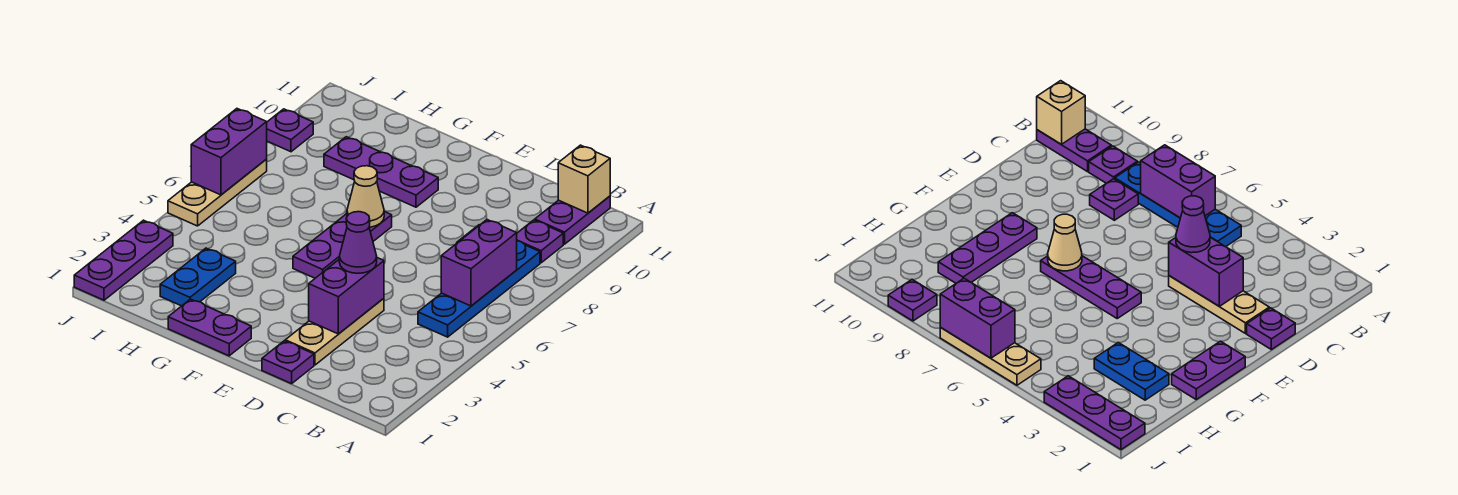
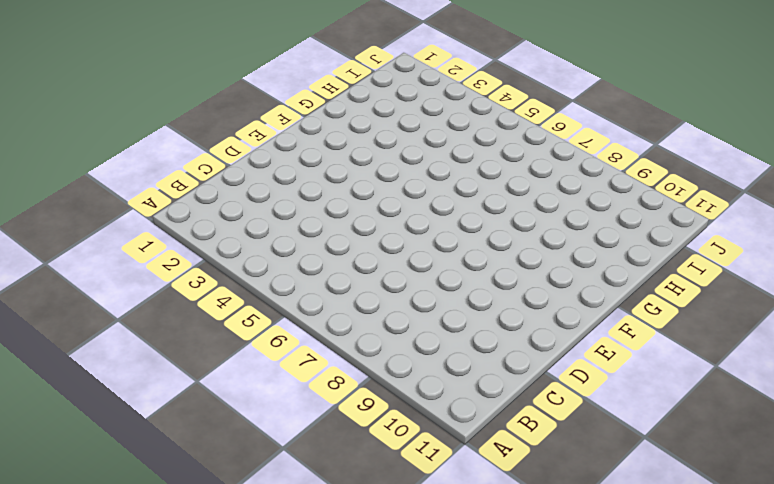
none -> blue 1x4 plate [418,241,540,337]
none -> purple 1x1 plate [517,220,563,263]
none -> purple 1x2 plate [535,196,610,244]

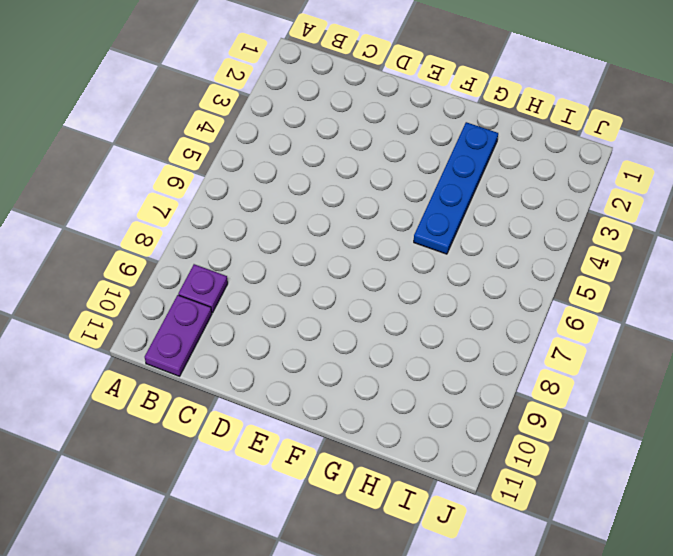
blue 1x4 plate [414,122,498,254] -> blue 1x4 plate moved to [418,241,540,337]
none -> purple 1x1 plate [1090,179,1138,220]
none -> purple 1x1 plate [262,341,314,384]
none -> tan 1x3 plate [285,298,384,365]

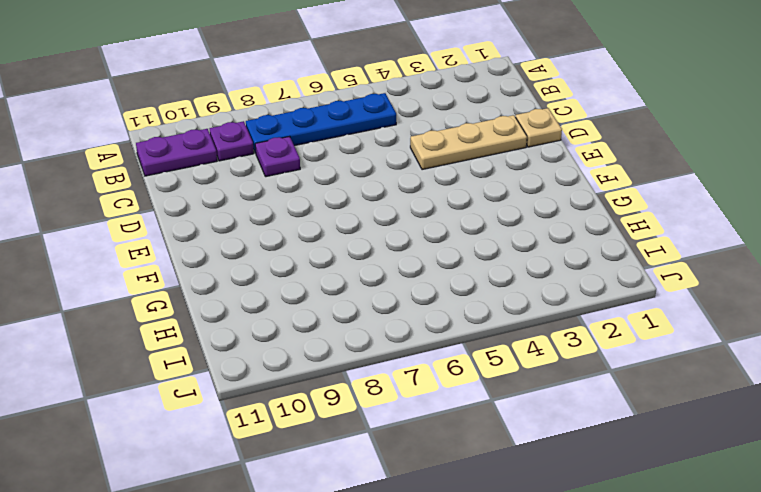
tan 1x1 plate [516,108,562,147] -> purple 1x1 plate [262,341,314,384]
none -> purple 1x2 plate [168,299,251,356]
none -> purple 1x3 plate [293,212,392,278]
none -> purple 1x3 plate [324,137,438,207]

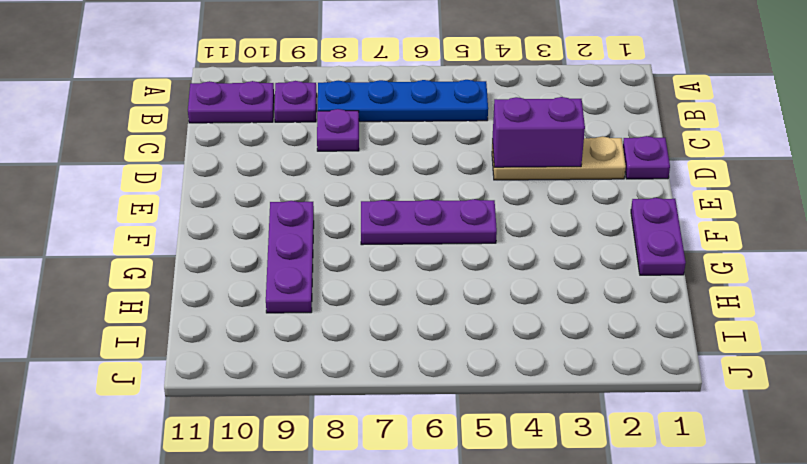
none -> blue 1x2 plate [160,248,236,306]
none -> purple 1x3 plate [74,220,173,300]
none -> tan 1x3 plate [168,159,267,226]

